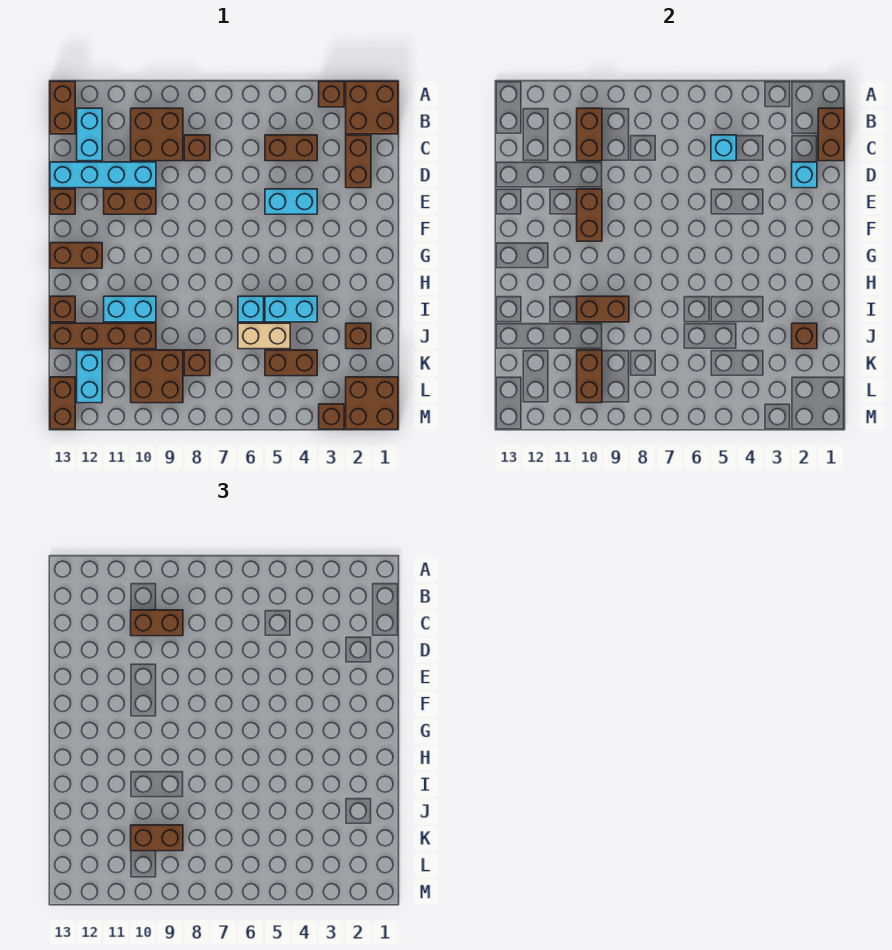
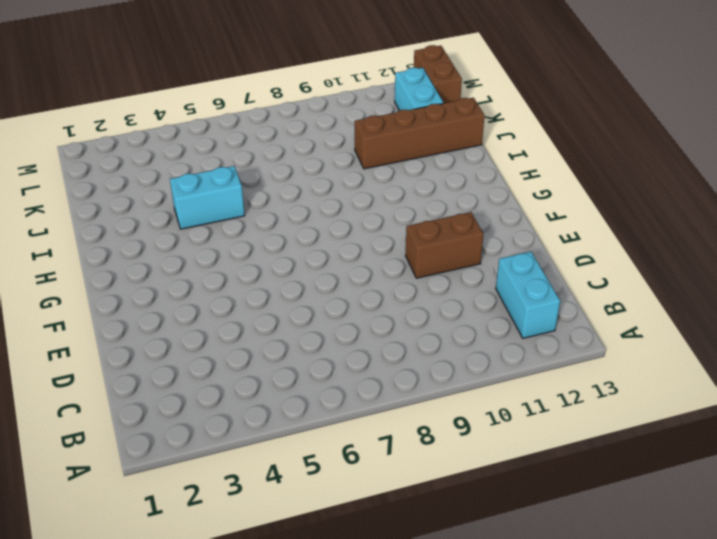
none -> brown 2x2 brick [346,81,398,134]
none -> brown 1x1 brick [319,81,344,107]
none -> brown 1x2 brick [50,81,75,134]
none -> brown 2x2 brick [131,108,183,161]

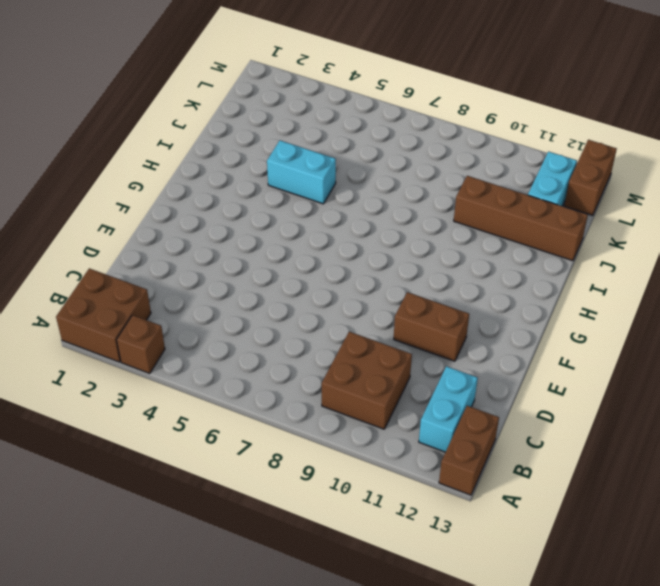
none -> brown 1x2 brick [346,135,371,188]
none -> brown 1x2 brick [265,135,317,161]
none -> brown 1x1 brick [184,135,210,161]
none -> cyan 1x4 brick [50,162,156,188]

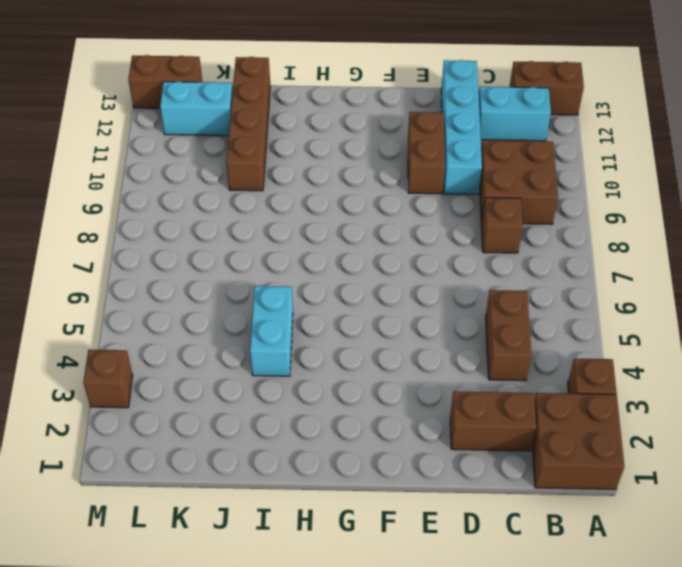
none -> cyan 1x2 brick [265,189,317,214]
none -> brown 1x1 brick [50,189,75,214]
none -> brown 1x2 brick [50,243,102,268]
none -> cyan 1x1 brick [238,296,264,322]

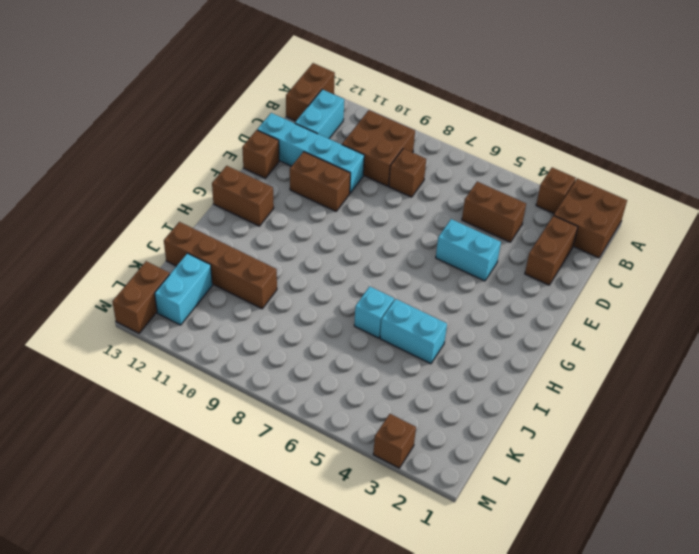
none -> cyan 1x2 brick [104,296,156,322]
none -> brown 1x1 brick [50,296,75,322]
none -> brown 1x1 brick [346,323,371,349]
none -> tan 1x2 brick [238,323,290,349]

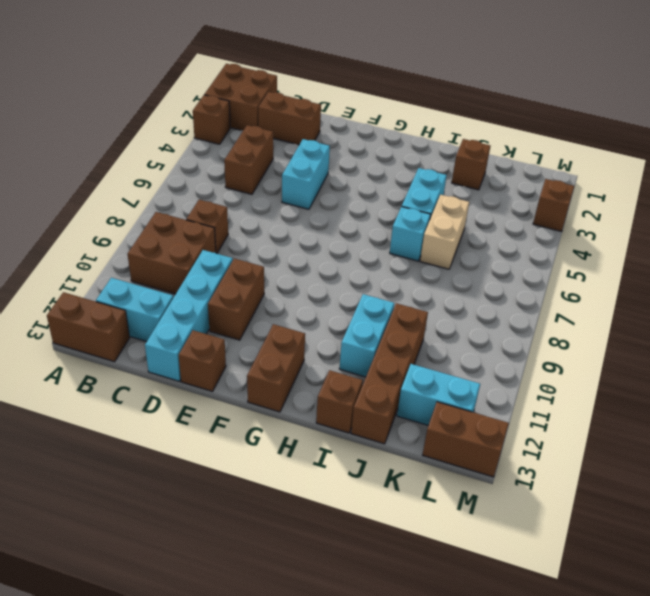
none -> brown 1x2 brick [265,350,317,376]
none -> brown 1x1 brick [184,350,210,376]
none -> brown 2x2 brick [131,350,183,403]
none -> brown 2x2 brick [346,377,398,429]

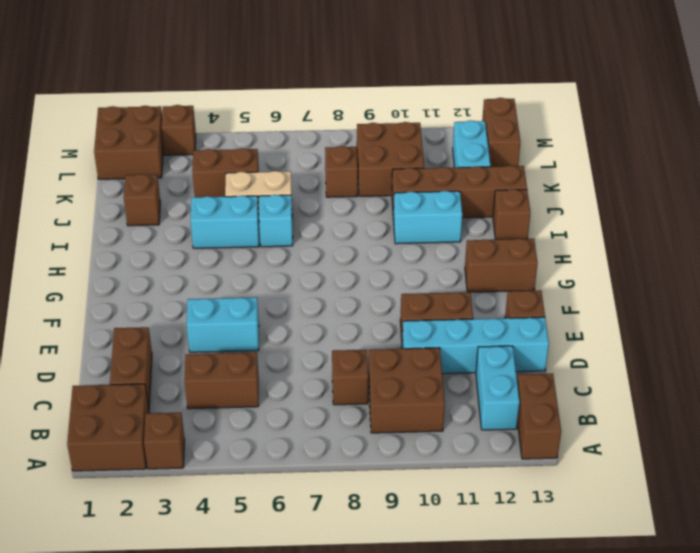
none -> brown 1x2 brick [818,108,844,161]
none -> brown 1x2 brick [577,108,602,161]
none -> cyan 1x1 brick [711,135,736,161]
none -> cyan 1x1 brick [792,162,817,188]

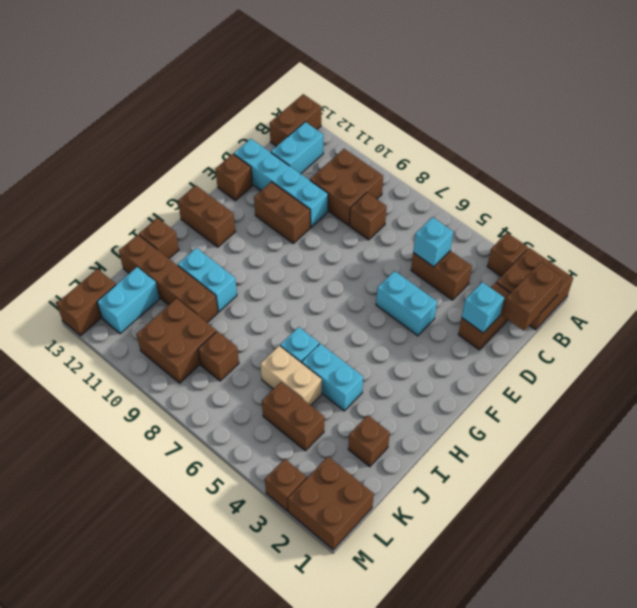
none -> brown 1x2 brick [577,108,602,161]
none -> brown 1x2 brick [577,189,602,241]
none -> brown 1x2 brick [577,296,629,322]
none -> brown 1x1 brick [792,323,817,349]

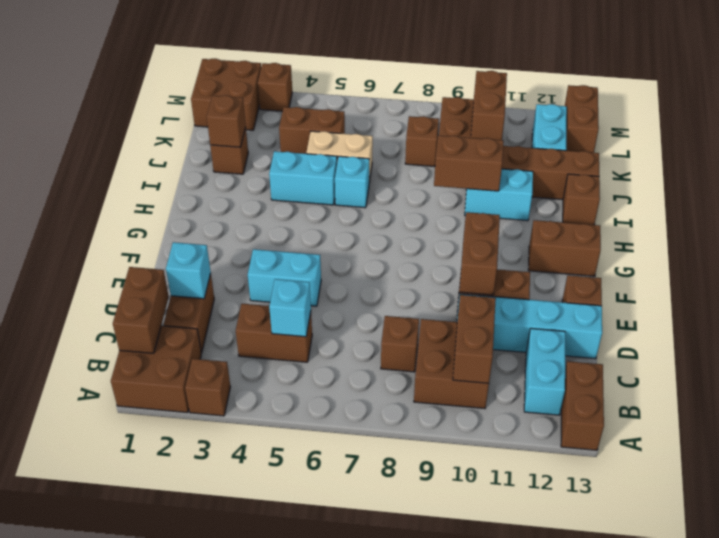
none -> brown 1x2 brick [131,610,183,636]
none -> brown 1x2 brick [131,825,183,851]

